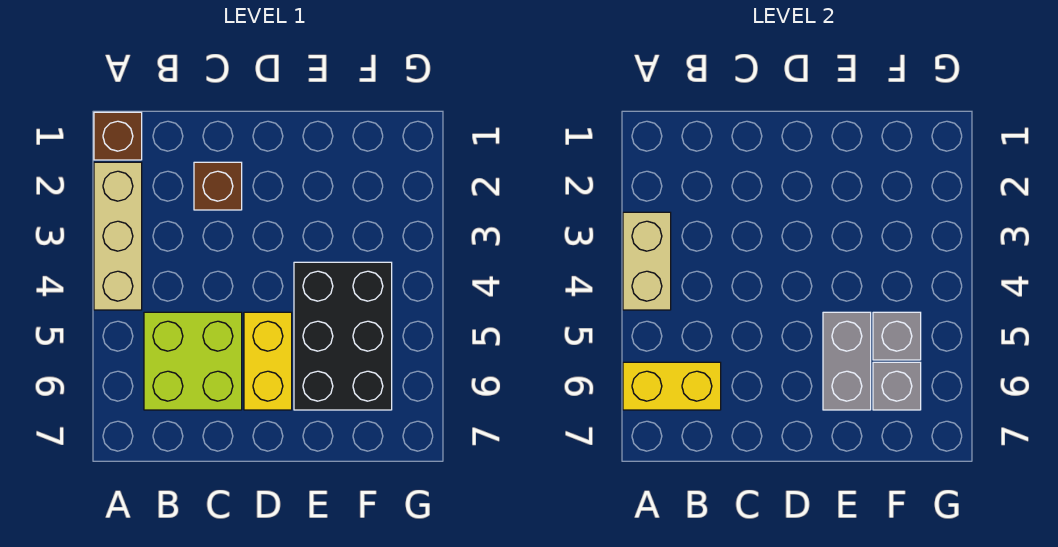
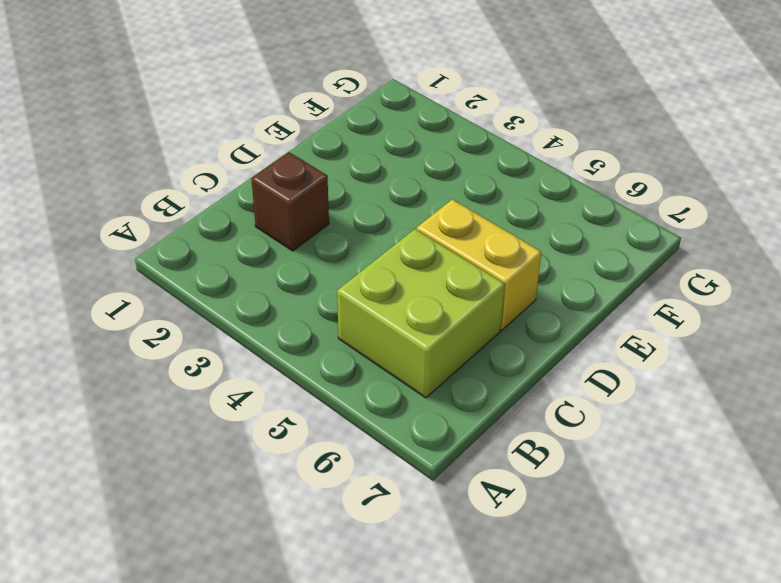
none -> brown 1x1 brick [94,112,142,160]
none -> tan 1x3 brick [94,162,142,310]

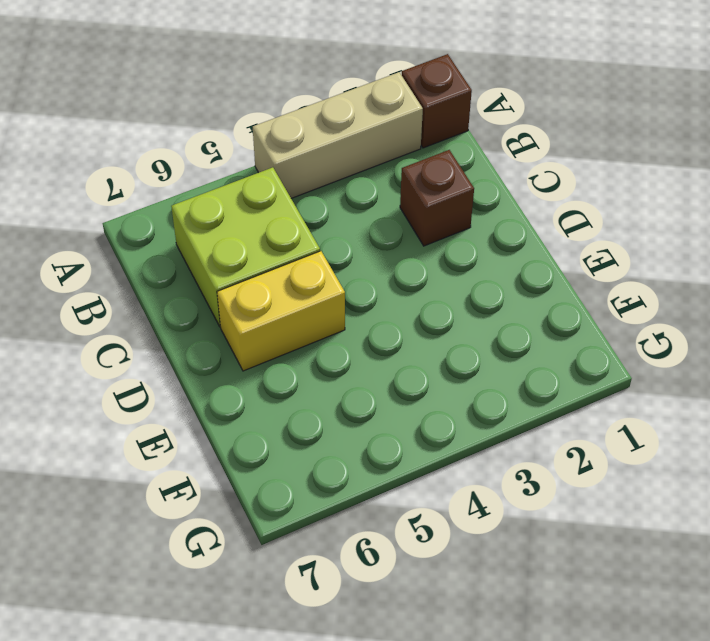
none -> black 2x3 brick [294,262,392,410]
none -> tan 1x2 brick [623,212,671,310]

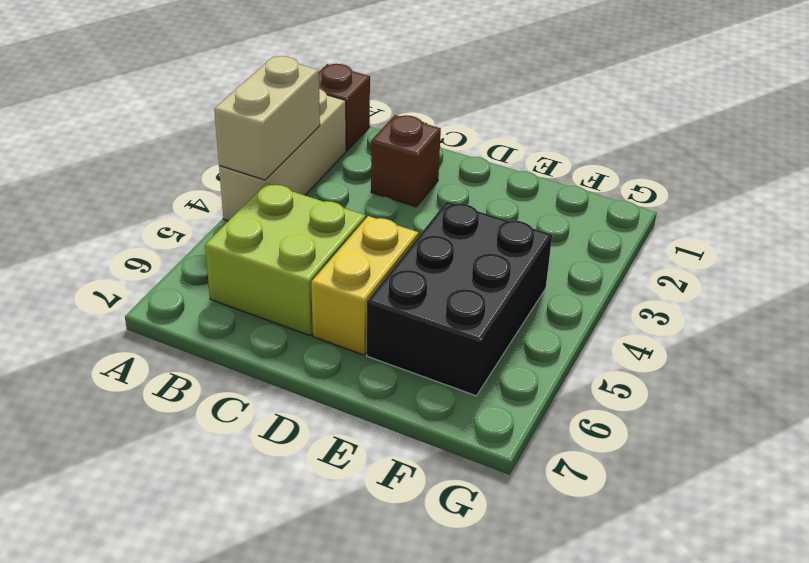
none -> yellow 1x2 brick [623,362,721,410]
none -> grey 1x2 brick [823,312,871,410]

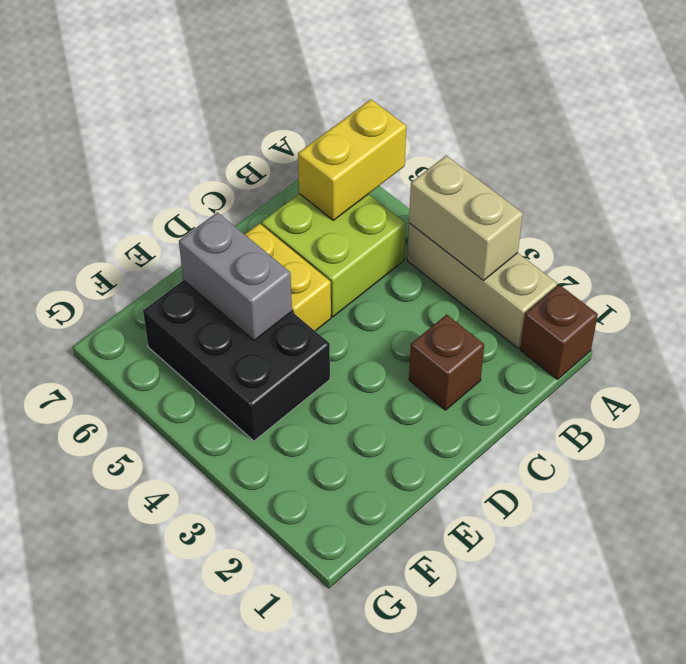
none -> grey 1x1 brick [873,312,921,360]
none -> grey 1x1 brick [873,362,921,410]

